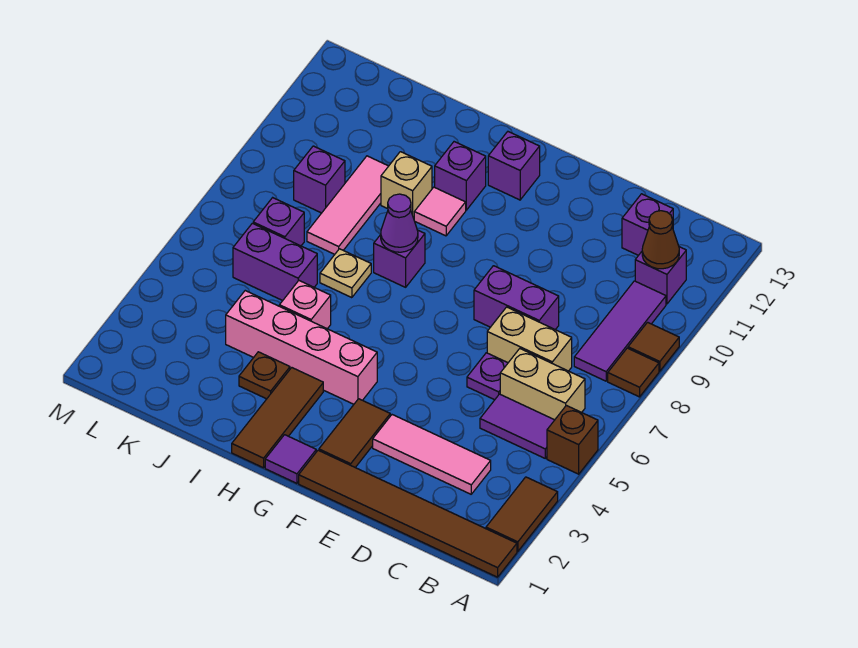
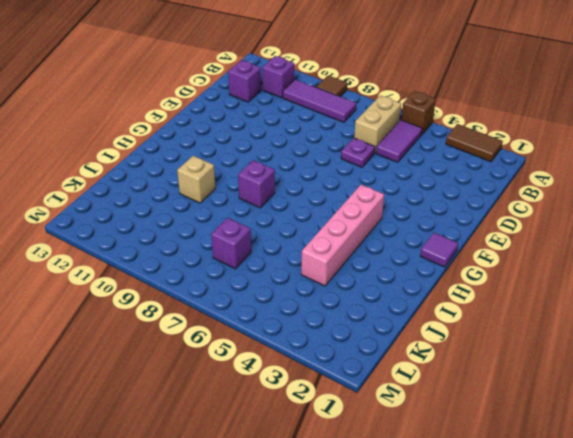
none -> brown 1x6 tile [299,450,517,577]
none -> brown 1x1 tile [608,348,659,397]
none -> pink 1x3 tile [373,415,491,494]
none -> tan 1x2 brick [487,307,572,371]

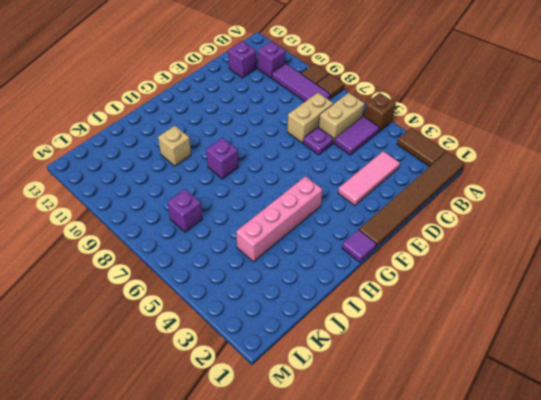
none -> purple 1x2 brick [474,266,559,330]
none -> brown 1x2 tile [319,399,390,467]
none -> purple 1x1 brick [488,132,540,200]
none -> brown 1x3 tile [232,368,323,468]

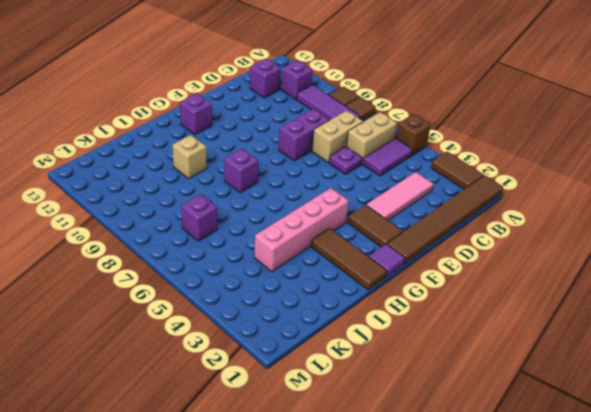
none -> pink 1x1 tile [414,187,466,236]
none -> purple 1x1 brick [435,142,486,210]
none -> brown 1x1 plate [239,352,290,399]
none -> pink 1x1 brick [279,281,331,329]

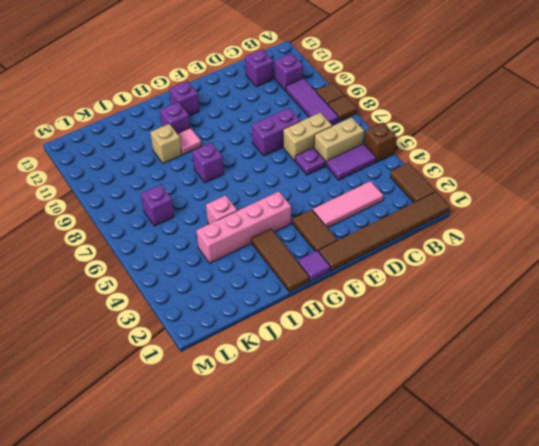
none -> brown 1x1 plate [239,352,290,399]
none -> tan 1x1 plate [320,249,371,298]
none -> purple 1x2 brick [233,223,317,301]
none -> pink 1x3 tile [307,156,388,254]

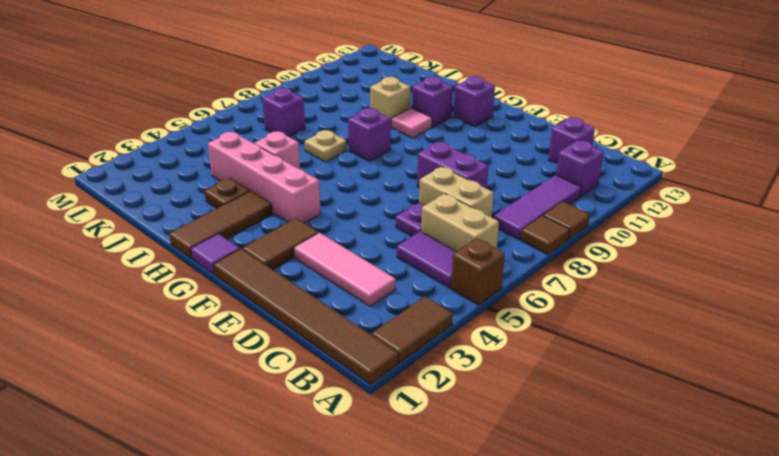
none -> purple 1x2 brick [233,223,317,301]
none -> pink 1x3 tile [307,156,388,254]
none -> purple 1x1 brick [294,146,345,213]
none -> brown 1x1 cone [642,211,679,269]

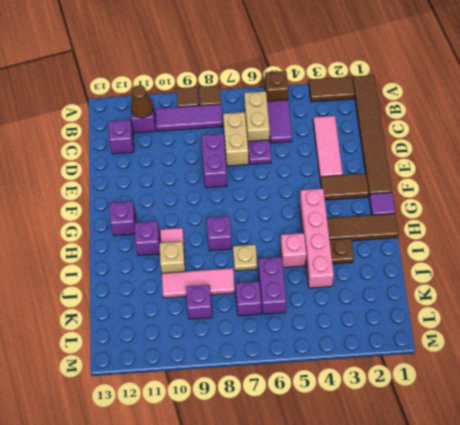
none -> purple 1x1 cone [381,194,418,252]

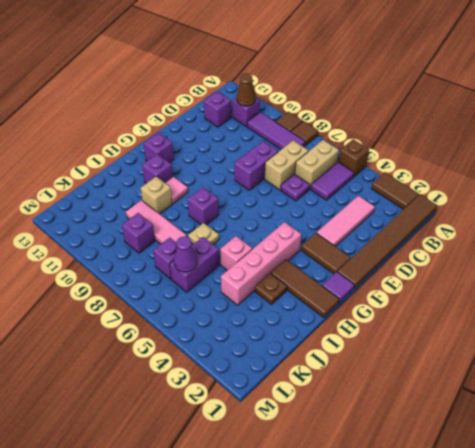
purple 1x1 cone [174,236,197,272] -> purple 1x1 cone moved to [381,194,418,252]

